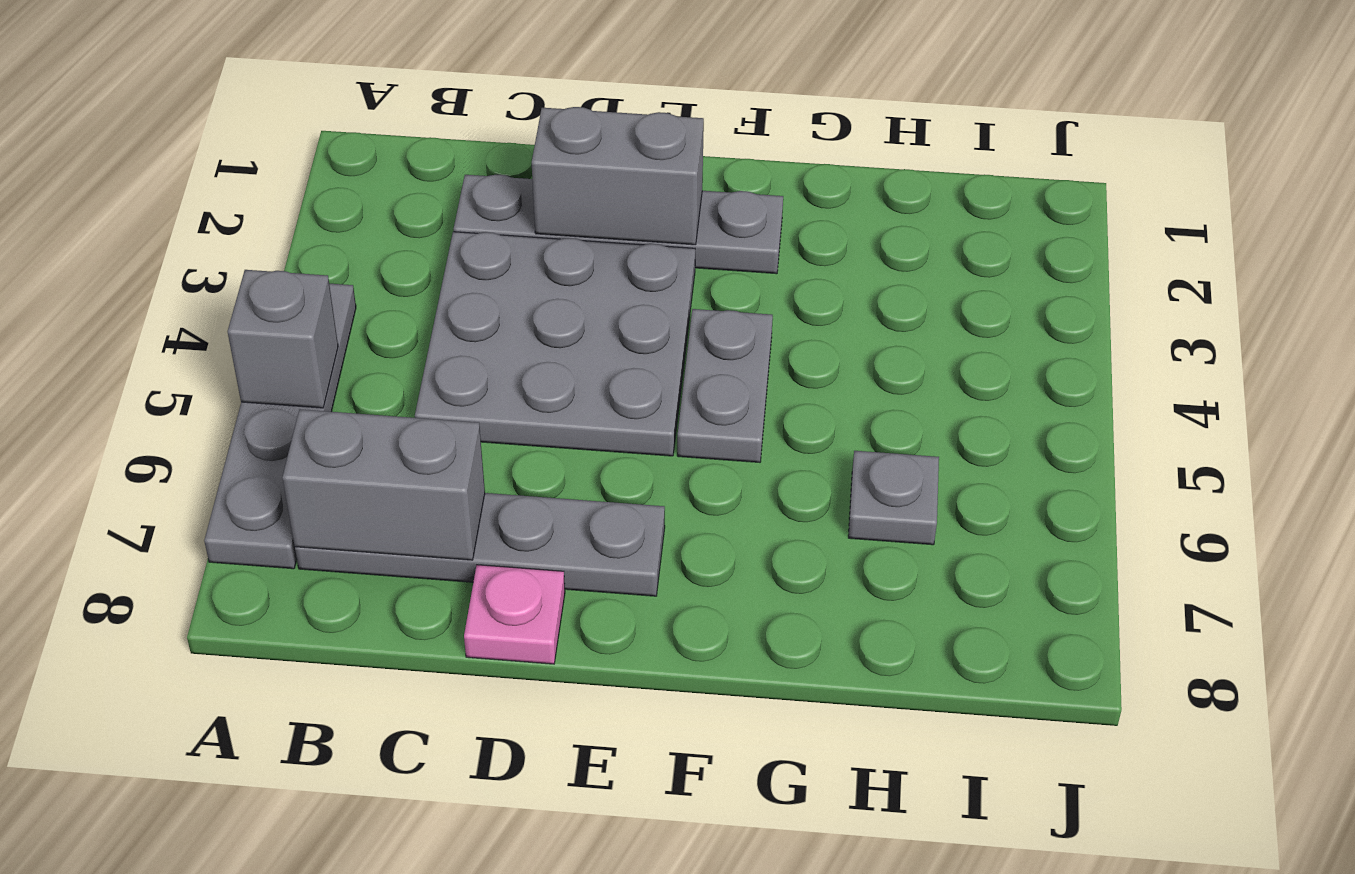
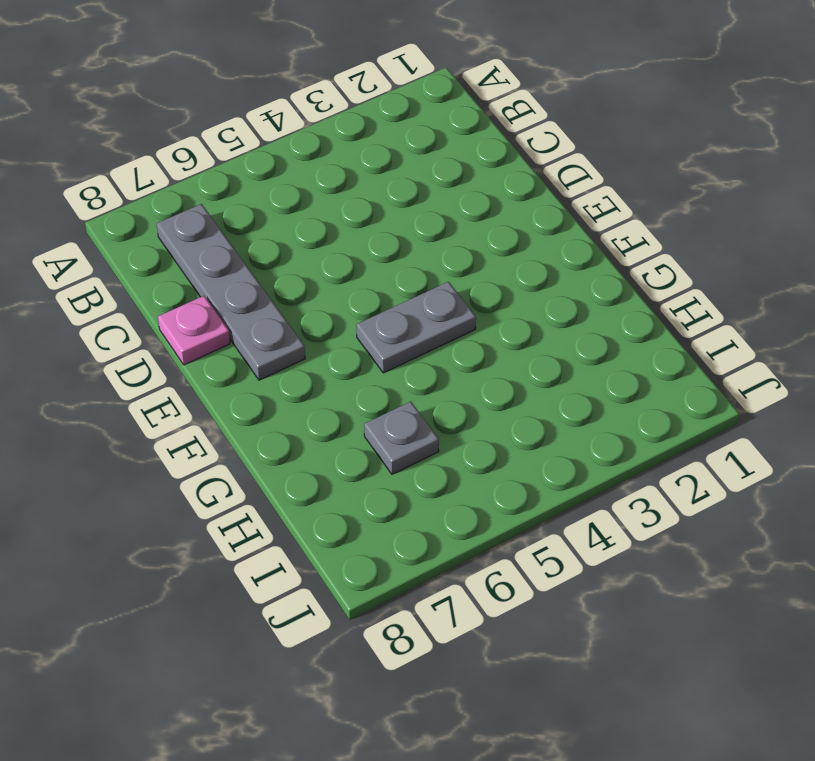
none -> grey 1x4 plate [204,284,356,569]
none -> grey 1x4 plate [453,175,783,274]

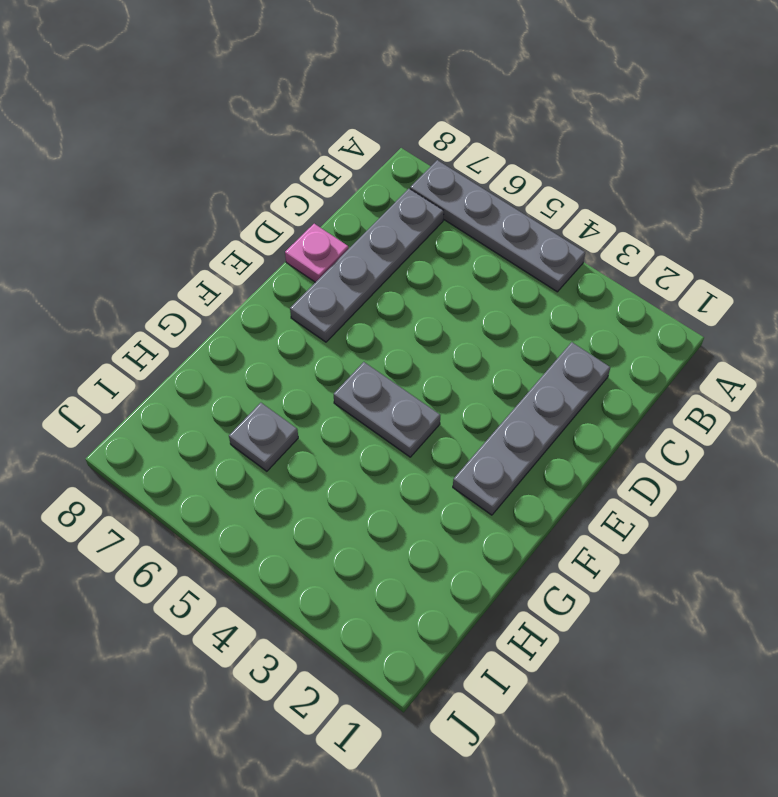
none -> grey 3x3 plate [415,232,695,456]
none -> grey 1x1 brick [228,270,338,408]

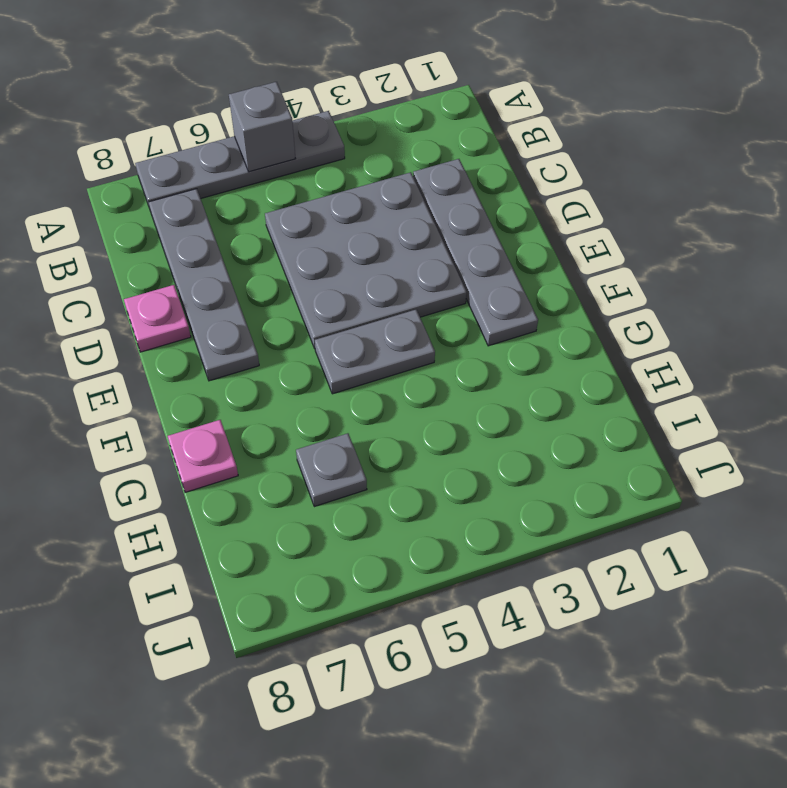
pink 1x1 plate [168,420,238,492] -> none
none -> grey 1x2 brick [282,409,485,560]
none -> grey 1x2 brick [532,107,704,245]

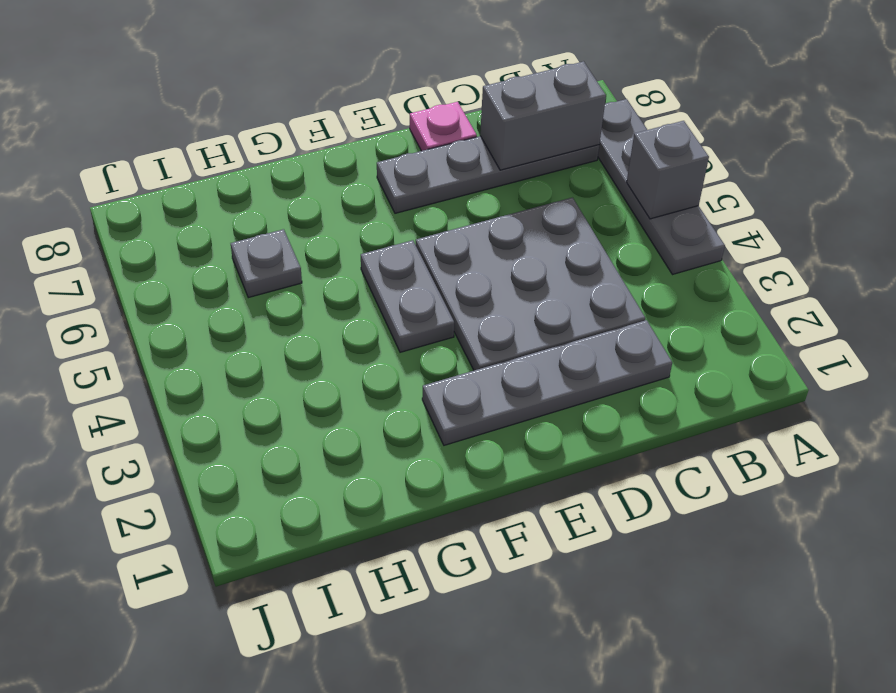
none -> grey 1x2 brick [532,107,704,245]

